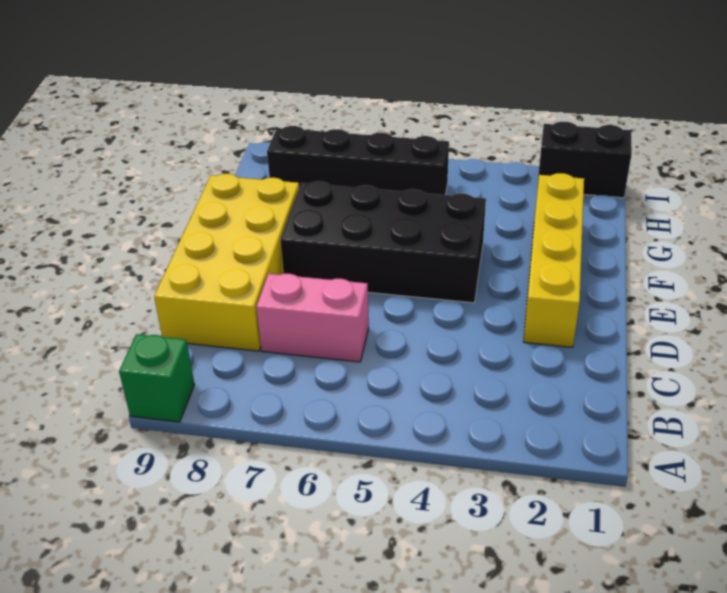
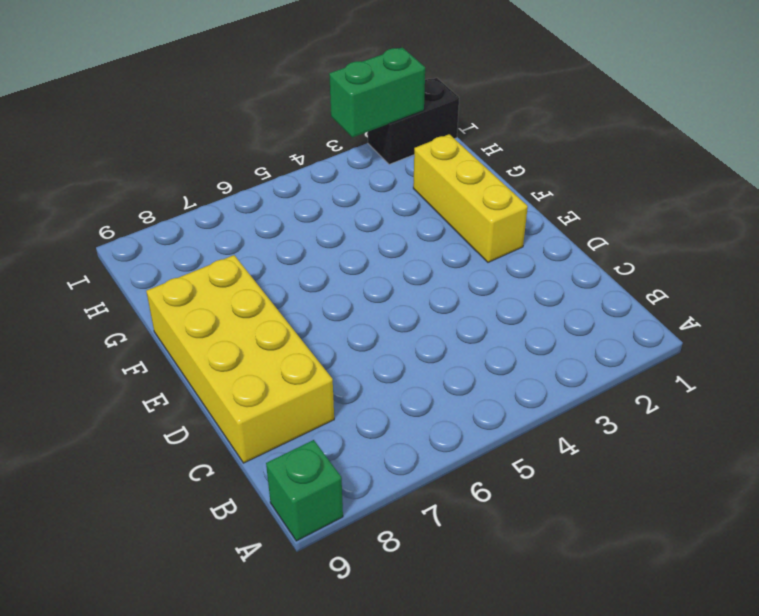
yellow 1x3 brick [413,134,528,262] -> yellow 1x4 brick [524,173,584,347]
green 1x2 brick [329,47,425,137] -> none
none -> pink 1x2 brick [256,274,369,362]
none -> black 2x4 brick [280,181,486,303]

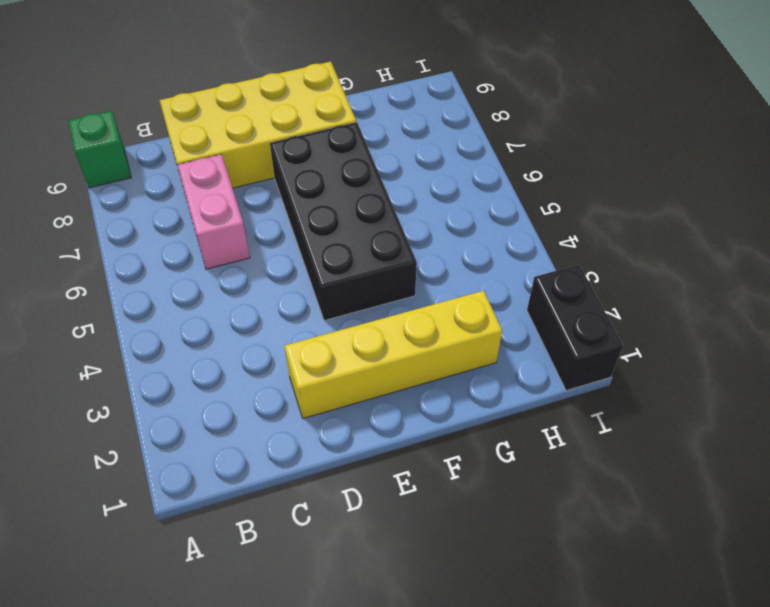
none -> black 1x4 brick [267,126,449,195]

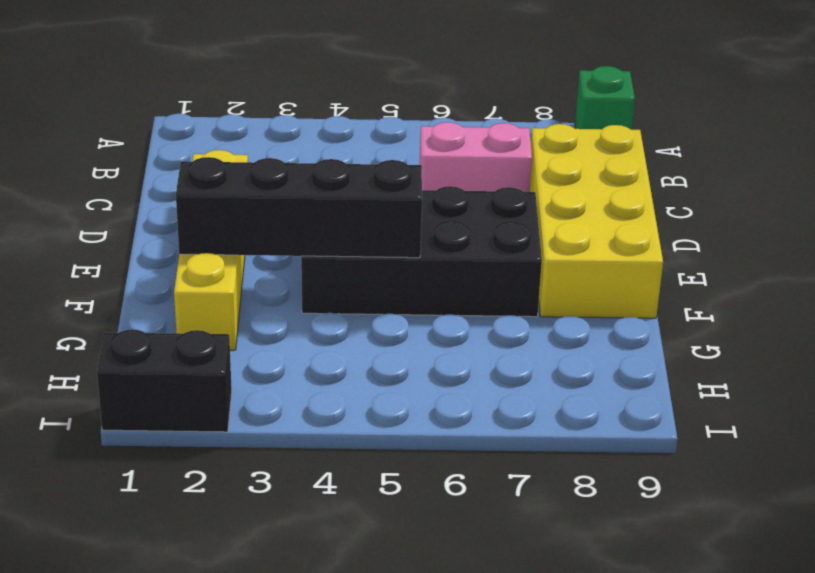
black 1x4 brick [176,157,422,258] -> black 1x4 brick moved to [267,126,449,195]

